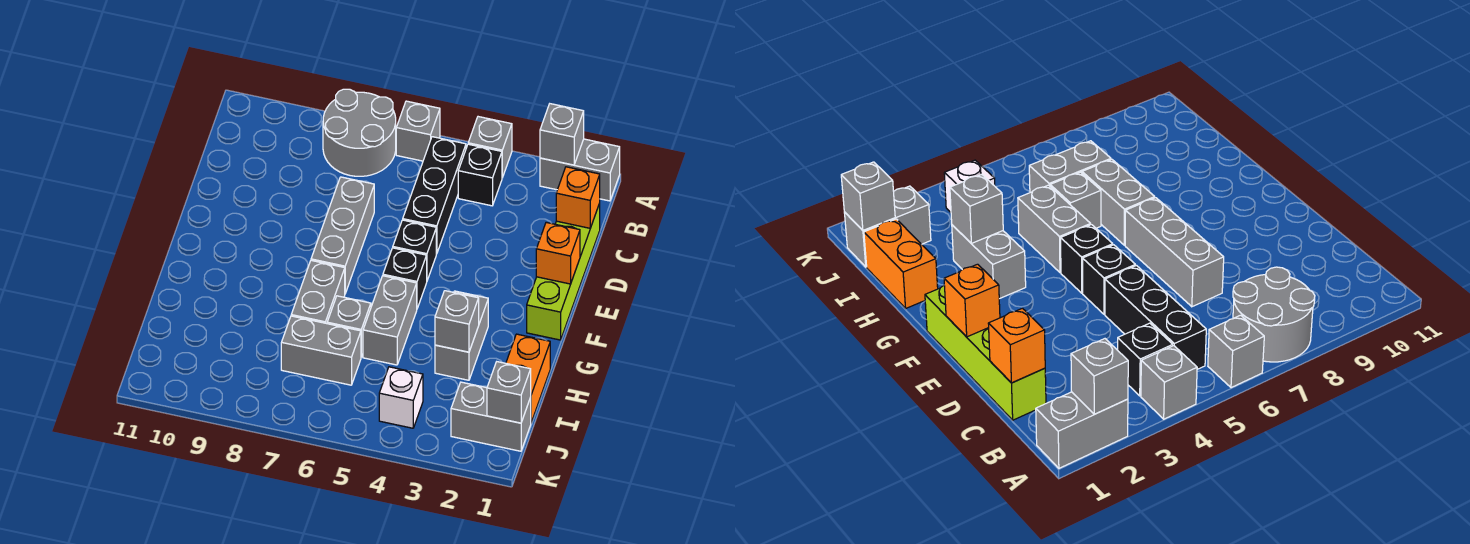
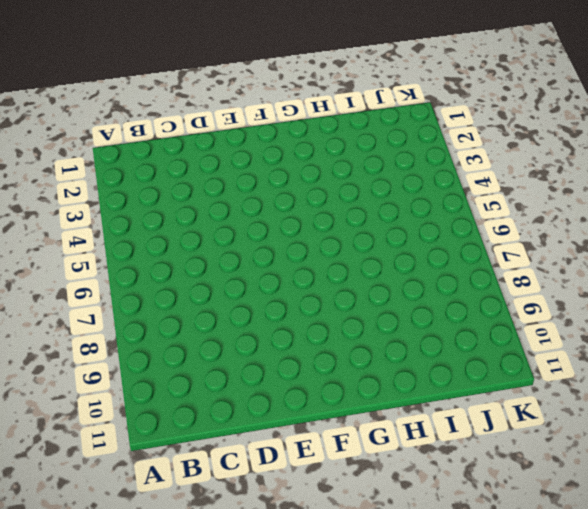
none -> grey 1x2 brick [540,139,620,201]
none -> grey 1x1 brick [468,117,512,178]
none -> grey 1x1 brick [396,101,440,161]

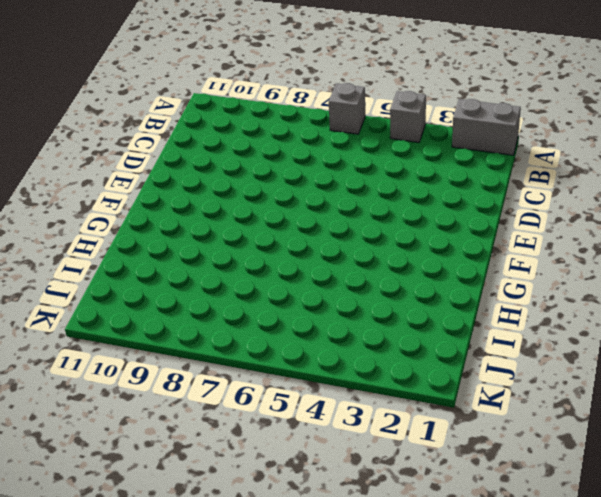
none -> grey 2x2 round brick [323,89,396,176]
none -> black 1x1 brick [458,144,502,206]
none -> black 1x3 brick [403,137,466,254]

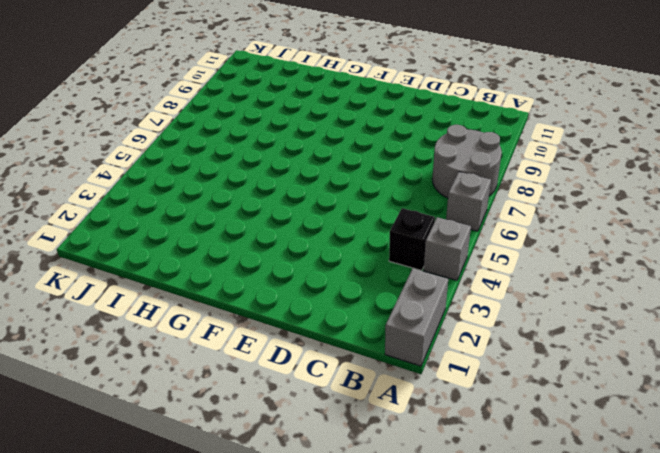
none -> black 1x3 brick [403,137,466,254]
none -> lime 1x4 brick [527,204,600,340]
none -> grey 1x3 brick [311,177,374,293]

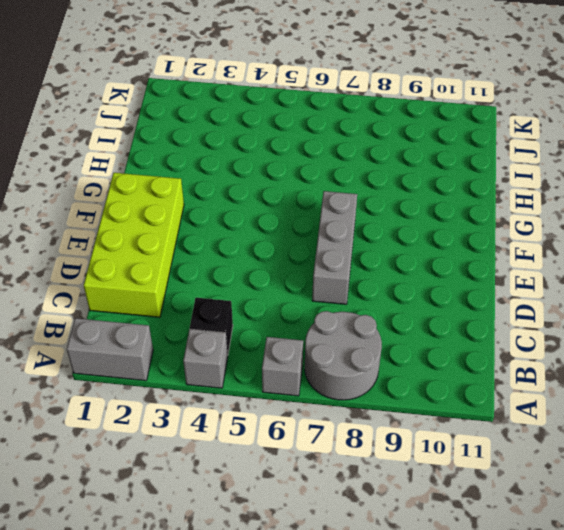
lime 2x4 brick [84,173,184,317] -> lime 1x4 brick [527,204,600,340]
none -> black 1x3 brick [403,137,466,254]
none -> black 1x1 brick [393,220,436,280]
none -> black 1x1 brick [383,248,427,308]

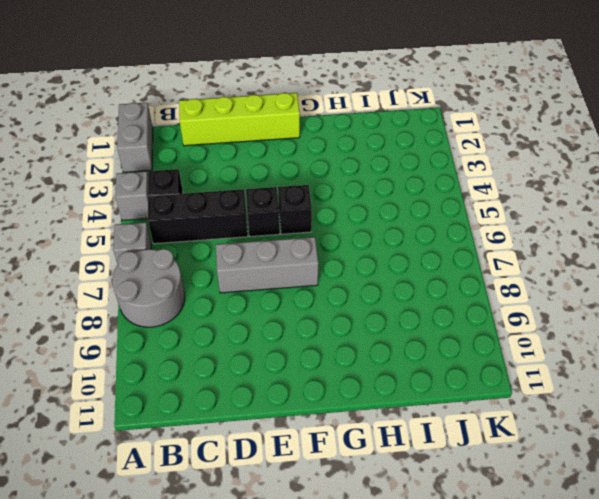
none -> grey 1x2 brick [435,291,488,380]
none -> grey 1x2 brick [363,276,417,365]
none -> grey 1x2 brick [291,260,345,324]

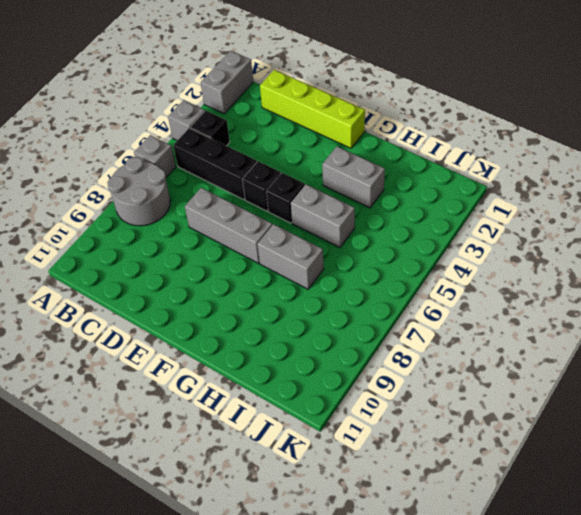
none -> orange 1x2 brick [506,334,550,423]
none -> grey 1x1 brick [327,296,371,357]
none -> grey 1x2 brick [281,316,361,385]

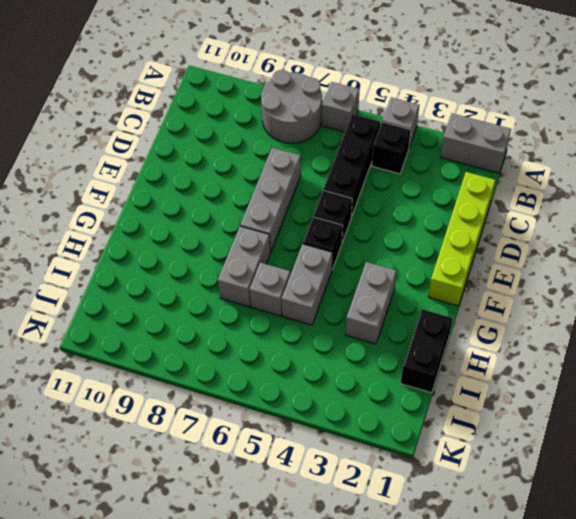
black 1x2 brick [401,309,453,393] -> orange 1x2 brick [506,334,550,423]
none -> grey 1x2 brick [281,316,361,385]
none -> grey 1x2 brick [451,382,531,451]
none -> white 1x1 brick [379,367,423,428]

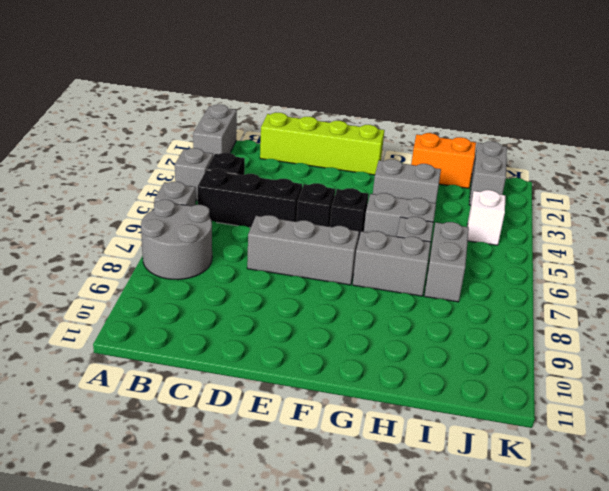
none -> grey 1x1 brick [540,104,584,165]
none -> orange 1x1 brick [556,167,600,228]
none -> orange 1x1 brick [536,222,580,284]

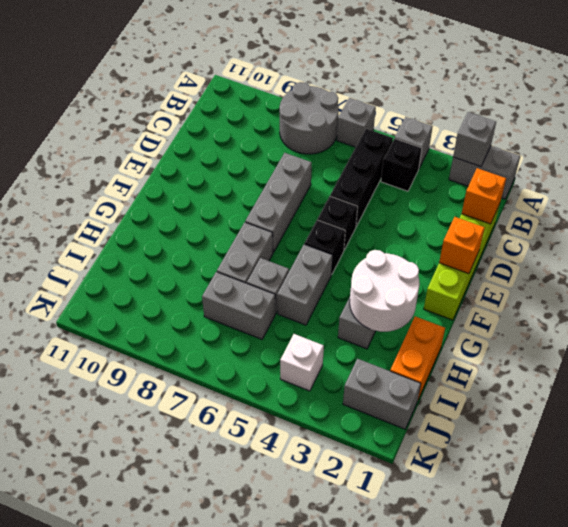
white 2x2 round brick [350,250,420,332] -> grey 1x1 brick [435,291,479,352]
none -> grey 1x1 brick [487,362,531,423]

